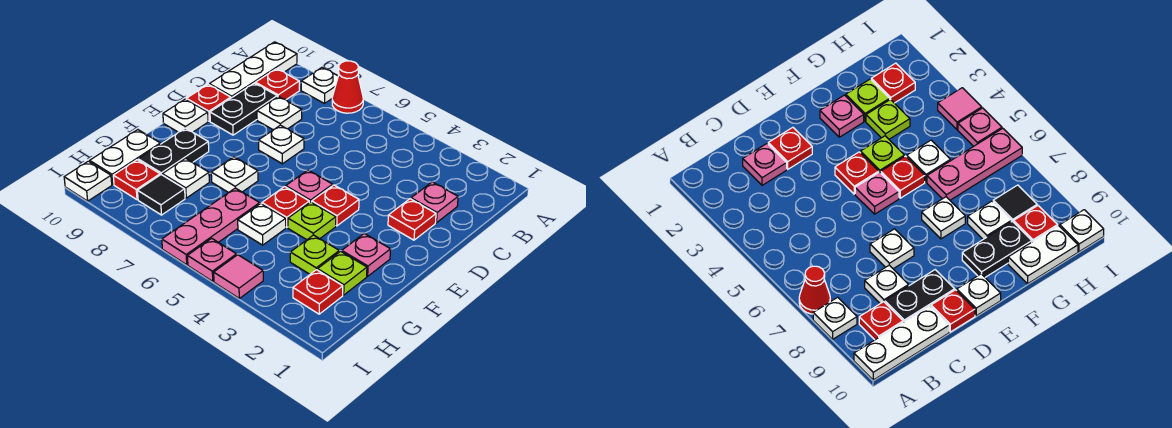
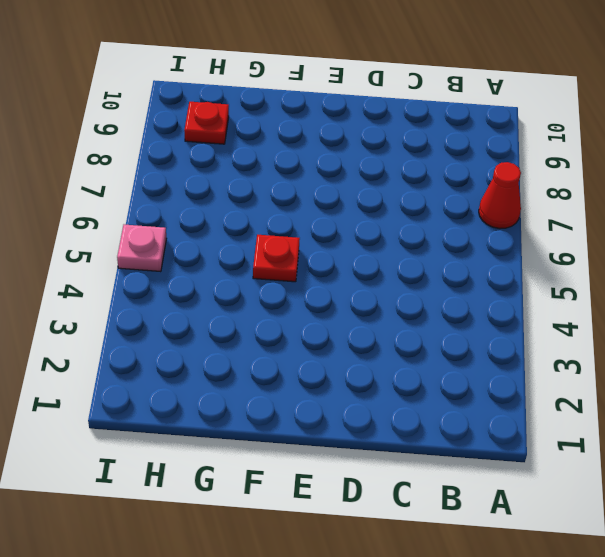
none -> white 1x1 plate [301,67,338,104]
none -> white 1x3 plate [209,42,297,98]
none -> red 1x1 plate [255,69,299,100]
none -> pink 1x1 plate [411,182,458,223]

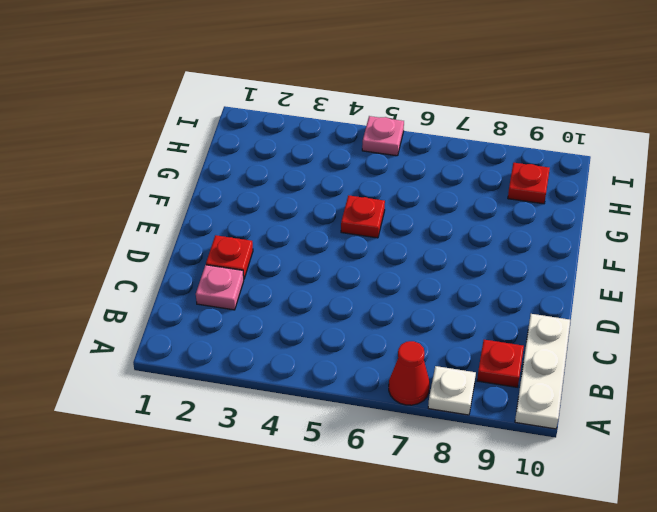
none -> white 1x1 plate [257,96,302,130]
none -> black 1x2 plate [210,83,277,135]
none -> white 1x1 plate [259,125,304,164]
none -> red 1x1 plate [186,84,231,121]

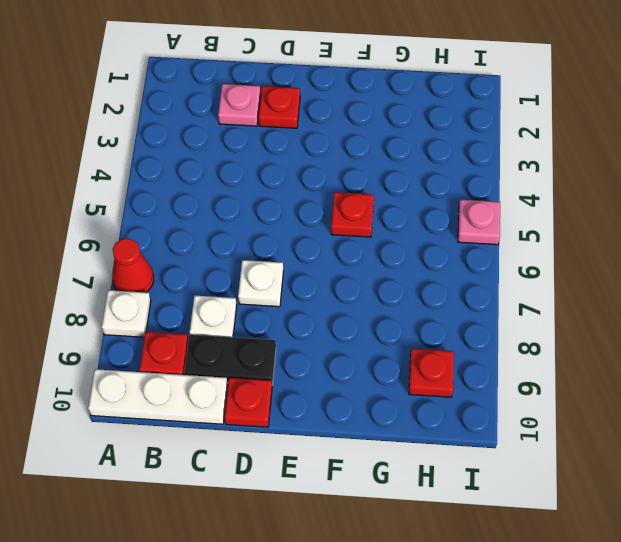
none -> red 1x1 plate [312,185,359,226]
none -> pink 1x1 plate [286,170,333,203]
none -> white 1x1 plate [163,99,208,132]
none -> pink 1x1 plate [342,233,390,276]

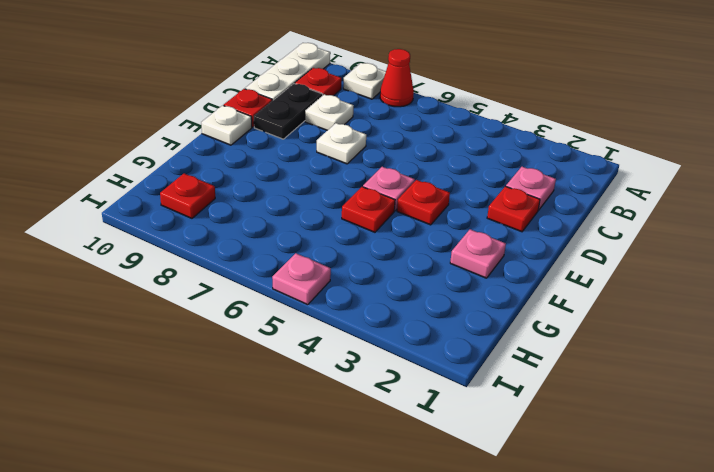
none -> lime 1x1 plate [288,202,336,240]
none -> white 1x1 plate [211,157,258,193]
none -> black 1x2 plate [138,128,209,175]
none -> lime 1x1 plate [318,251,367,295]

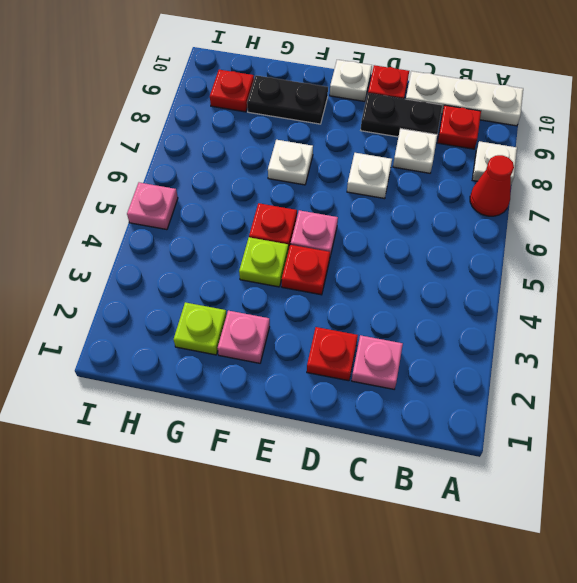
none -> lime 1x1 plate [290,235,339,274]
none -> white 1x1 plate [238,203,286,245]
none -> pink 1x3 plate [162,188,260,265]
none -> white 1x1 plate [162,158,209,198]

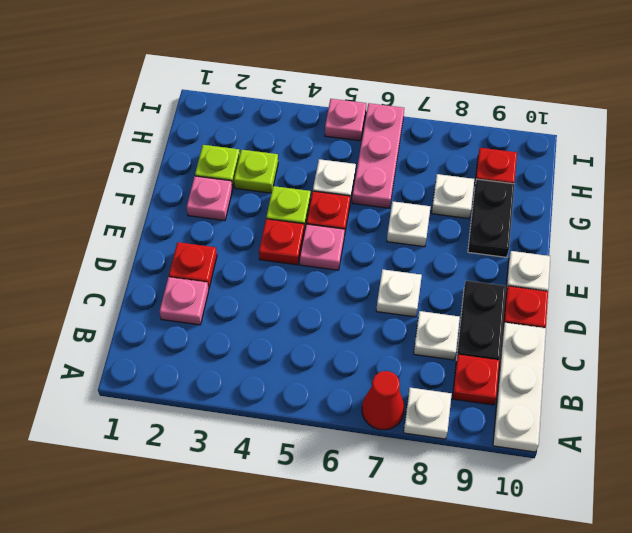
none -> white 1x2 plate [90,130,160,184]
none -> red 1x1 plate [293,270,343,314]
none -> black 1x1 tile [138,175,185,215]
none -> pink 1x1 tile [214,255,263,298]

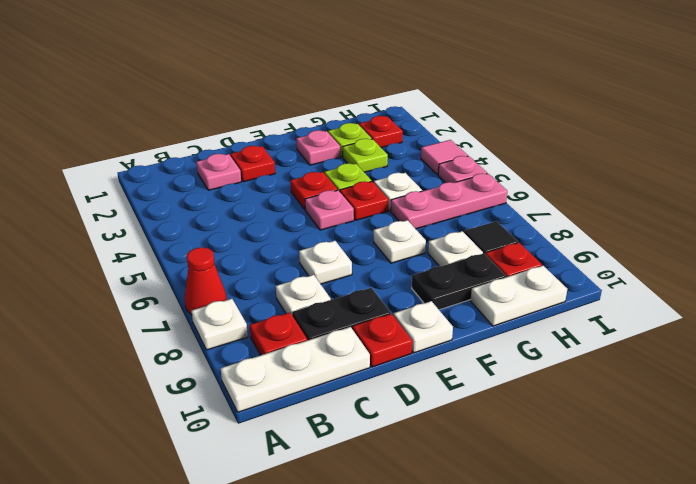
none -> white 1x1 plate [64,161,112,201]

